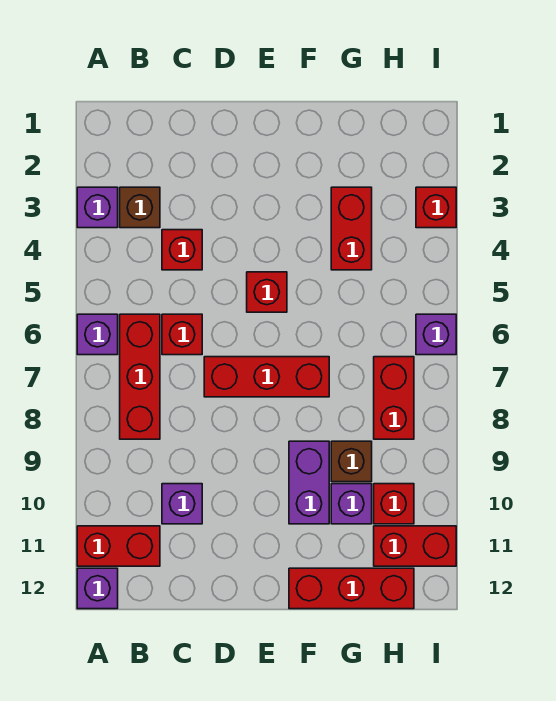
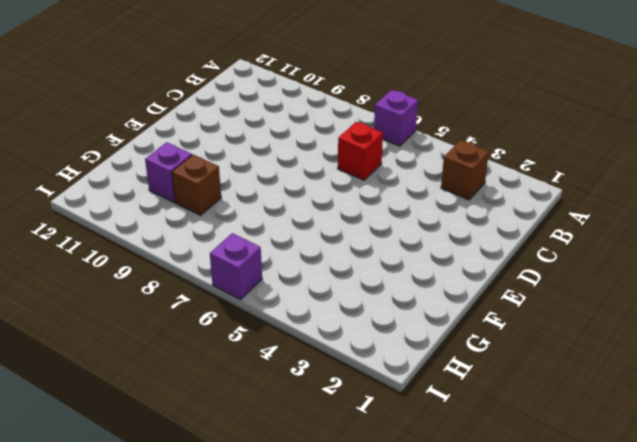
none -> purple 1x1 brick [77,187,118,228]
none -> red 1x2 brick [77,526,160,566]
none -> purple 1x1 brick [77,568,118,609]

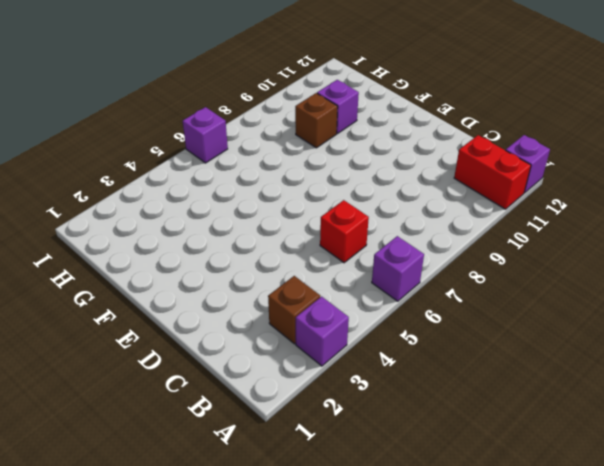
none -> red 1x3 brick [120,314,160,439]
none -> red 1x1 brick [162,230,202,270]
none -> purple 1x1 brick [162,484,202,524]

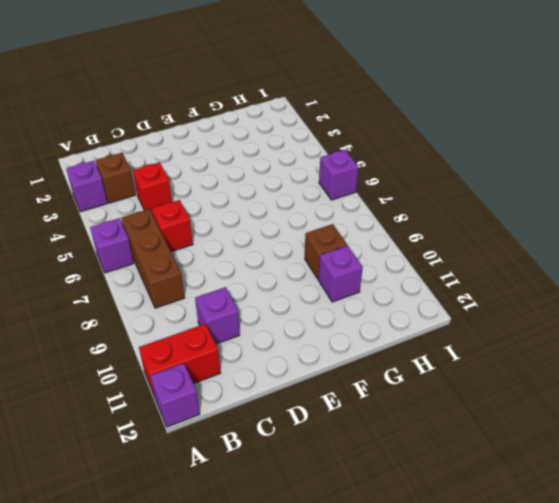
brown 1x3 brick [121,209,185,308] -> red 1x3 brick [120,314,160,439]
none -> red 1x3 brick [204,357,329,397]
none -> red 1x1 brick [247,272,287,312]
none -> purple 1x2 brick [289,441,329,524]

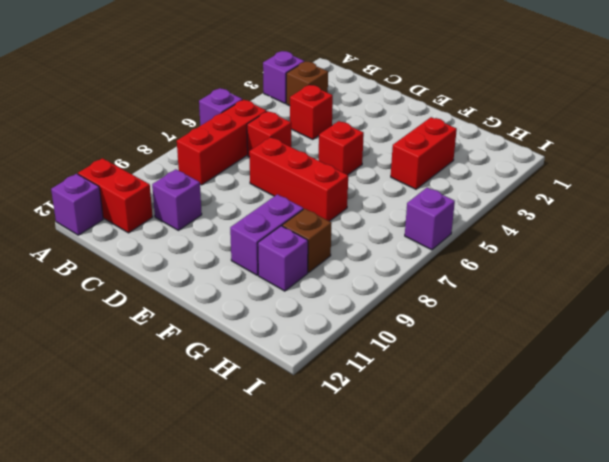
none -> red 1x3 brick [289,568,414,609]
none -> red 1x2 brick [374,357,414,439]
none -> red 1x1 brick [374,484,414,524]

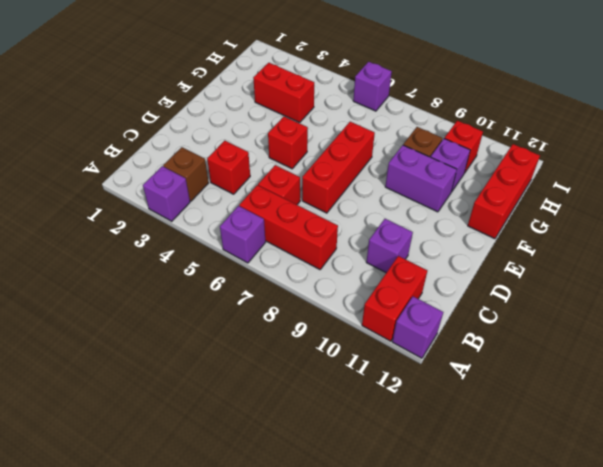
none -> red 1x2 brick [374,357,414,439]
none -> red 1x2 brick [374,526,456,566]
none -> red 1x1 brick [416,187,456,228]

